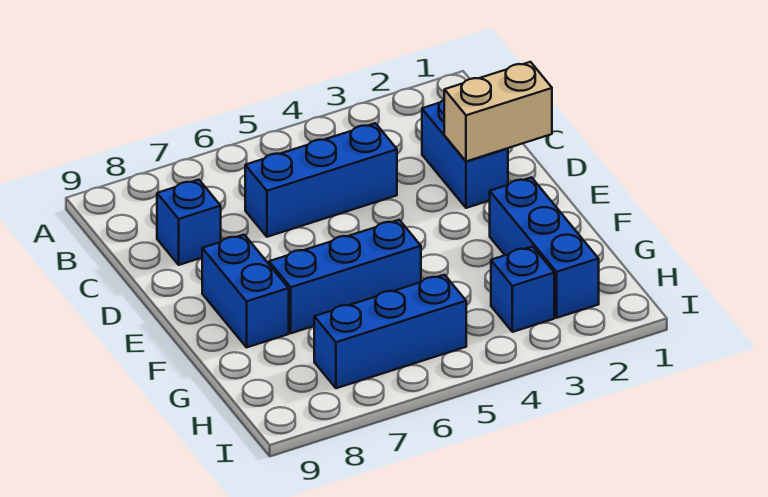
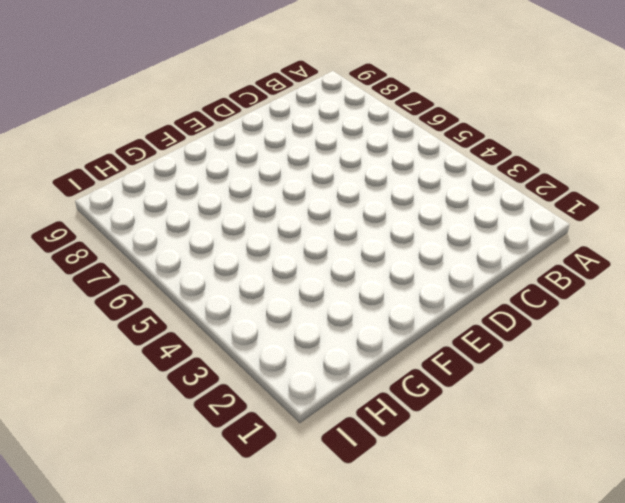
none -> blue 1x2 brick [422,100,508,208]
none -> blue 1x3 brick [245,123,397,237]

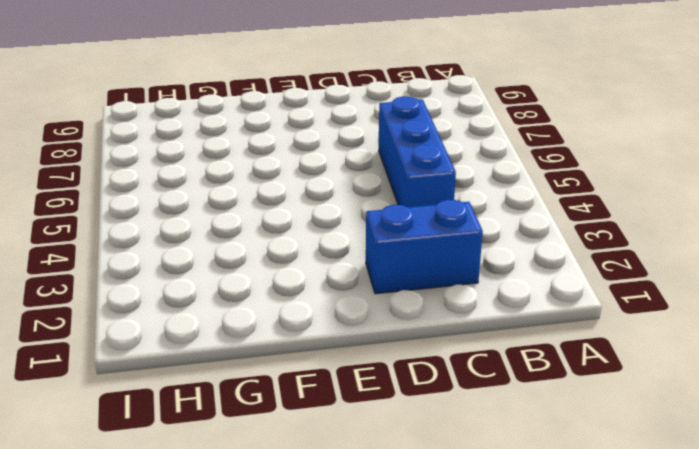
none -> blue 1x1 brick [157,180,221,265]
none -> blue 1x2 brick [202,235,289,347]

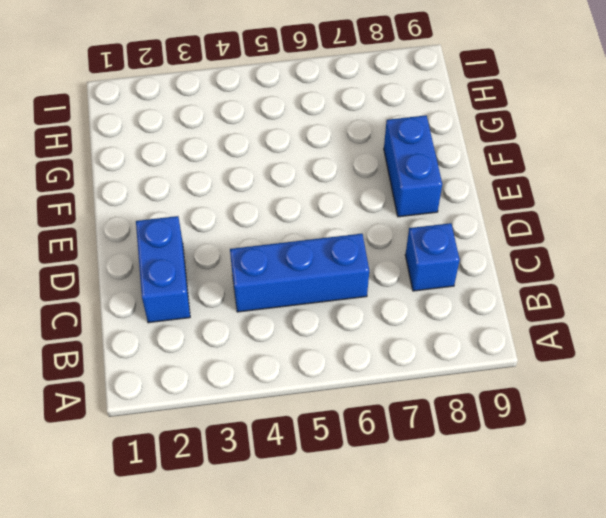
none -> blue 1x3 brick [490,177,599,318]
none -> blue 1x3 brick [269,220,421,333]

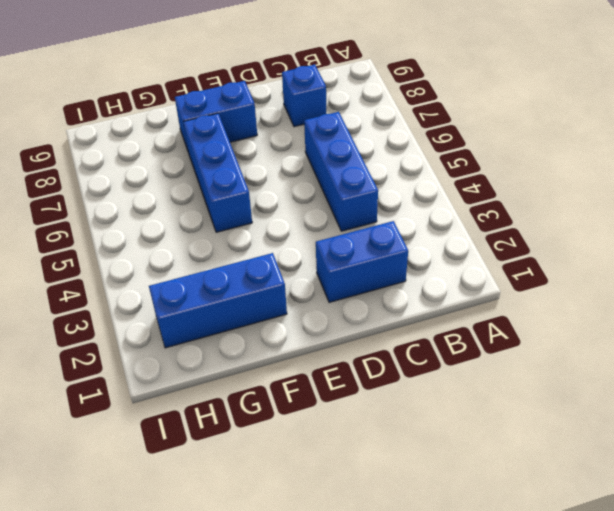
none -> blue 1x1 brick [491,247,554,332]
none -> blue 1x3 brick [314,275,466,388]

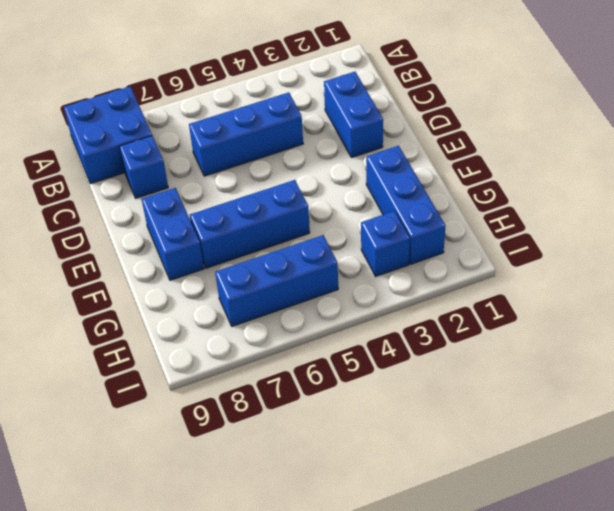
blue 2x2 brick [64,87,152,184] -> none
none -> tan 1x2 brick [444,62,552,161]

